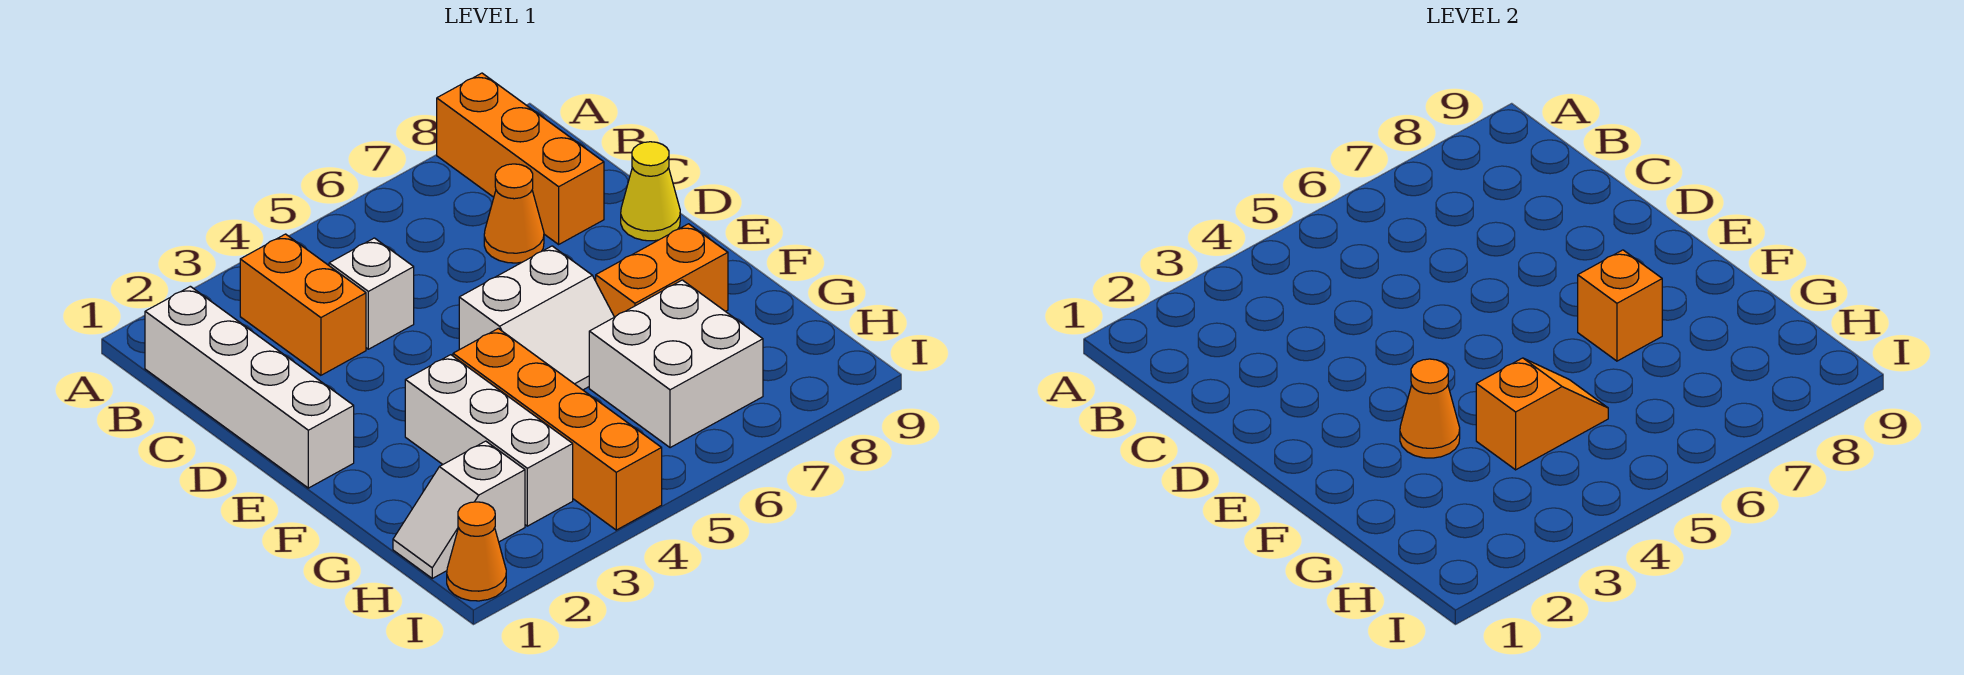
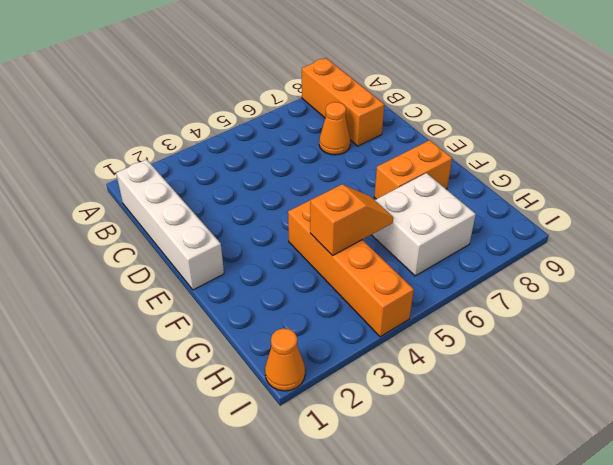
none -> orange 1x2 brick [240,234,366,375]
none -> white 1x1 brick [329,238,414,349]
none -> yellow 1x1 cone [621,142,680,241]

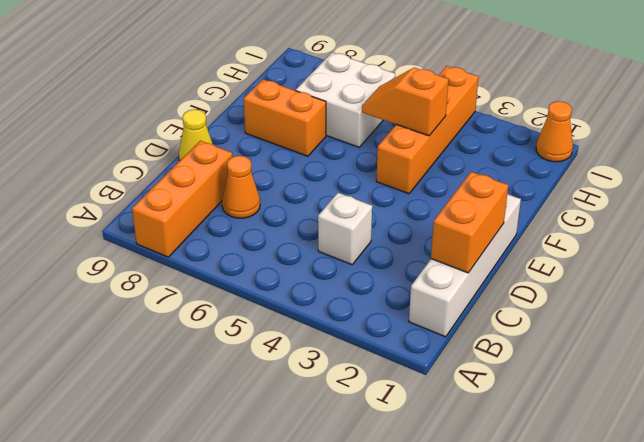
orange 1x2 brick [431,172,508,273] -> orange 1x2 brick moved to [240,234,366,375]
none -> white 2x2 slope [459,246,614,390]
none -> white 1x3 brick [405,355,573,526]
none -> white 1x2 slope [393,441,525,578]

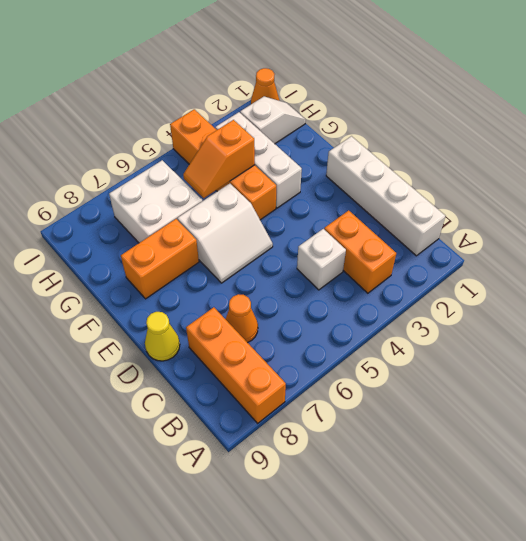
white 2x2 slope [178,183,273,283] -> white 2x2 slope turned to [459,246,614,390]
none -> orange 1x1 cone [1400,359,1460,458]
none -> orange 1x1 brick [1578,250,1662,361]

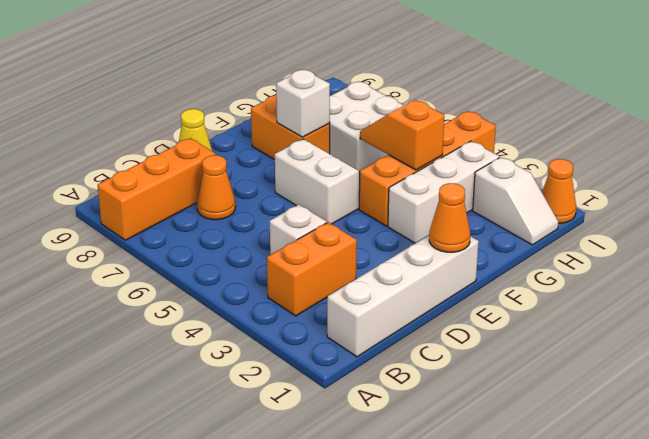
orange 1x1 cone [429,183,470,252] -> orange 1x1 cone moved to [1400,359,1460,458]
white 1x1 brick [276,69,330,137] -> orange 1x1 brick [1578,250,1662,361]

